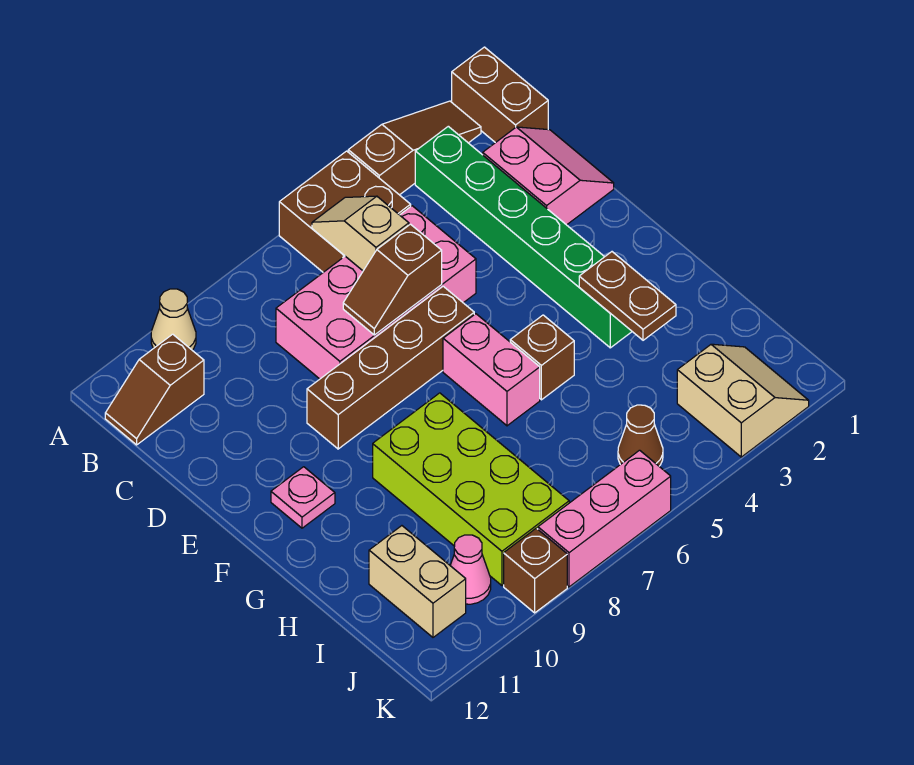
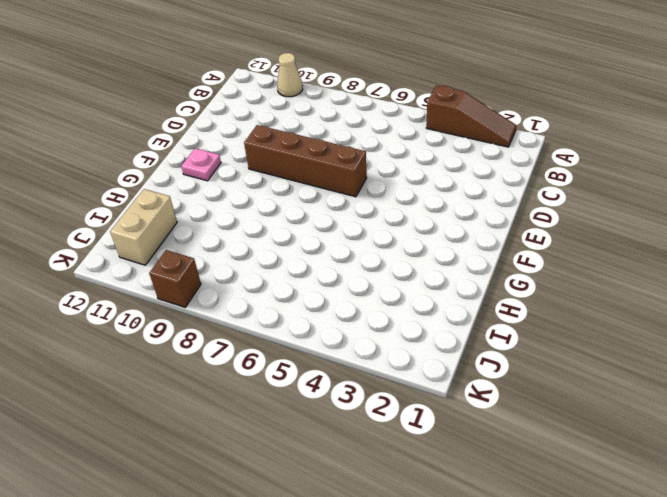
none -> brown 1x2 brick [452,47,548,143]
none -> brown 2x2 brick [279,151,411,272]
none -> green 1x6 brick [415,126,632,348]

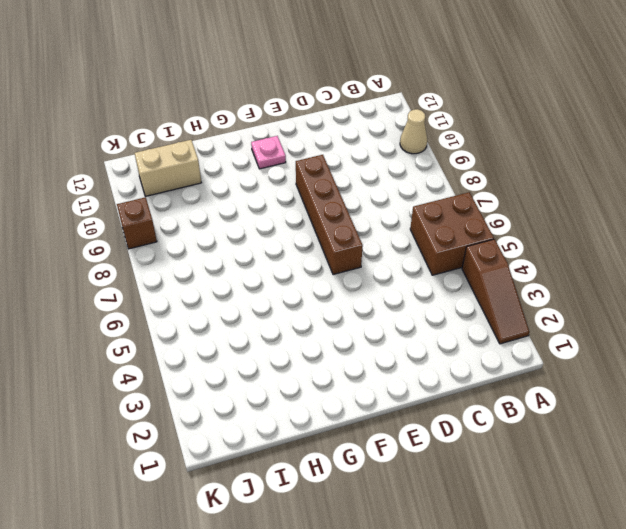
none -> brown 1x2 brick [452,47,548,143]
none -> green 1x6 brick [415,126,632,348]
none -> brown 1x2 slope [105,334,204,445]

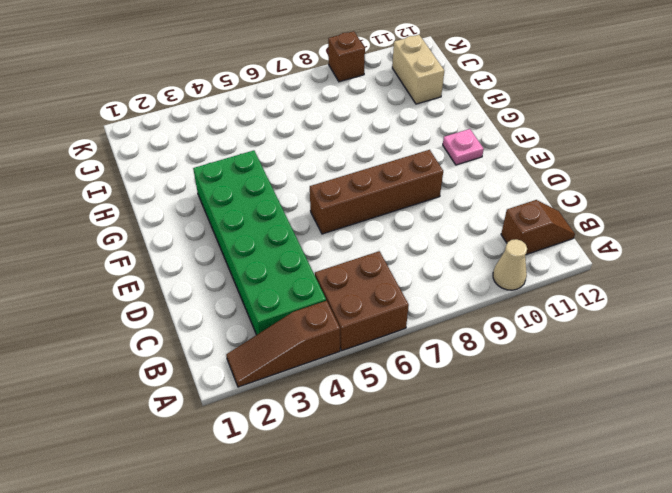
green 2x6 brick [193,150,326,335] -> green 1x6 brick [415,126,632,348]
none -> brown 1x2 brick [452,47,548,143]
none -> pink 2x2 slope [483,127,614,225]
none -> pink 2x4 brick [276,206,476,379]

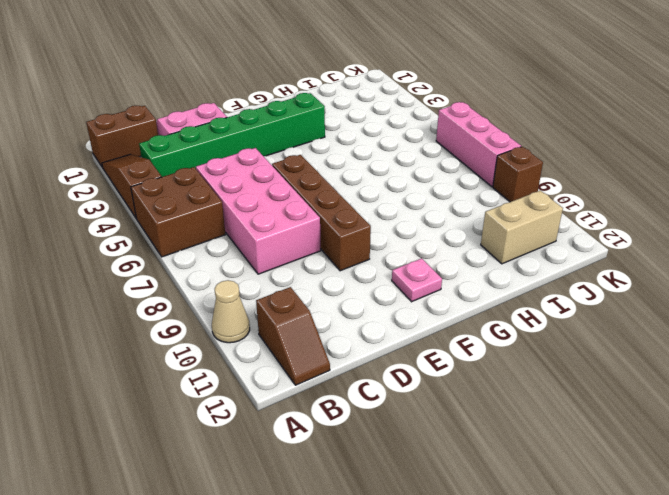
none -> pink 1x2 brick [443,314,540,426]
none -> brown 1x1 brick [510,315,574,400]
none -> lime 2x4 brick [373,393,569,585]

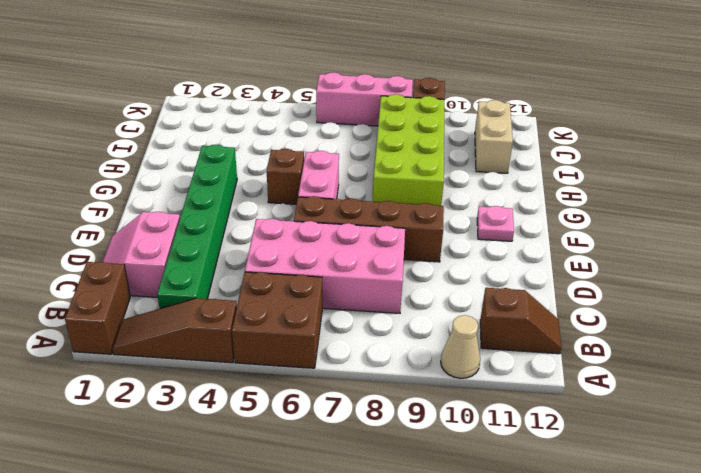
none -> tan 2x2 slope [677,344,809,457]
none -> brown 1x1 cone [618,405,663,466]
none -> pink 1x1 cone [450,535,491,604]

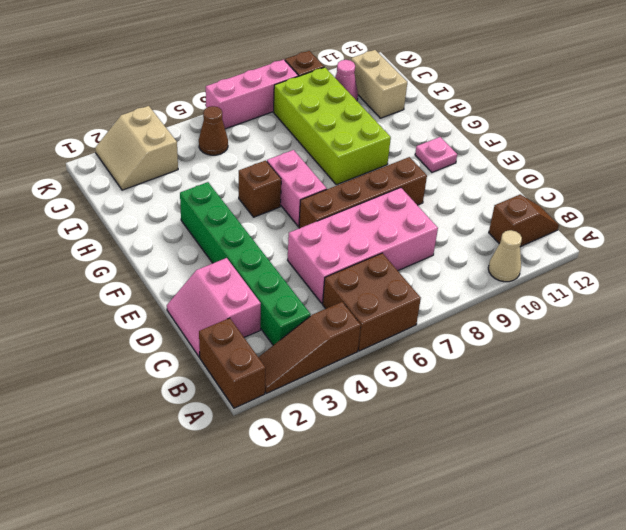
none -> tan 1x2 slope [312,196,409,271]
none -> brown 1x2 slope [343,224,442,335]
none -> brown 1x2 plate [579,252,676,340]

